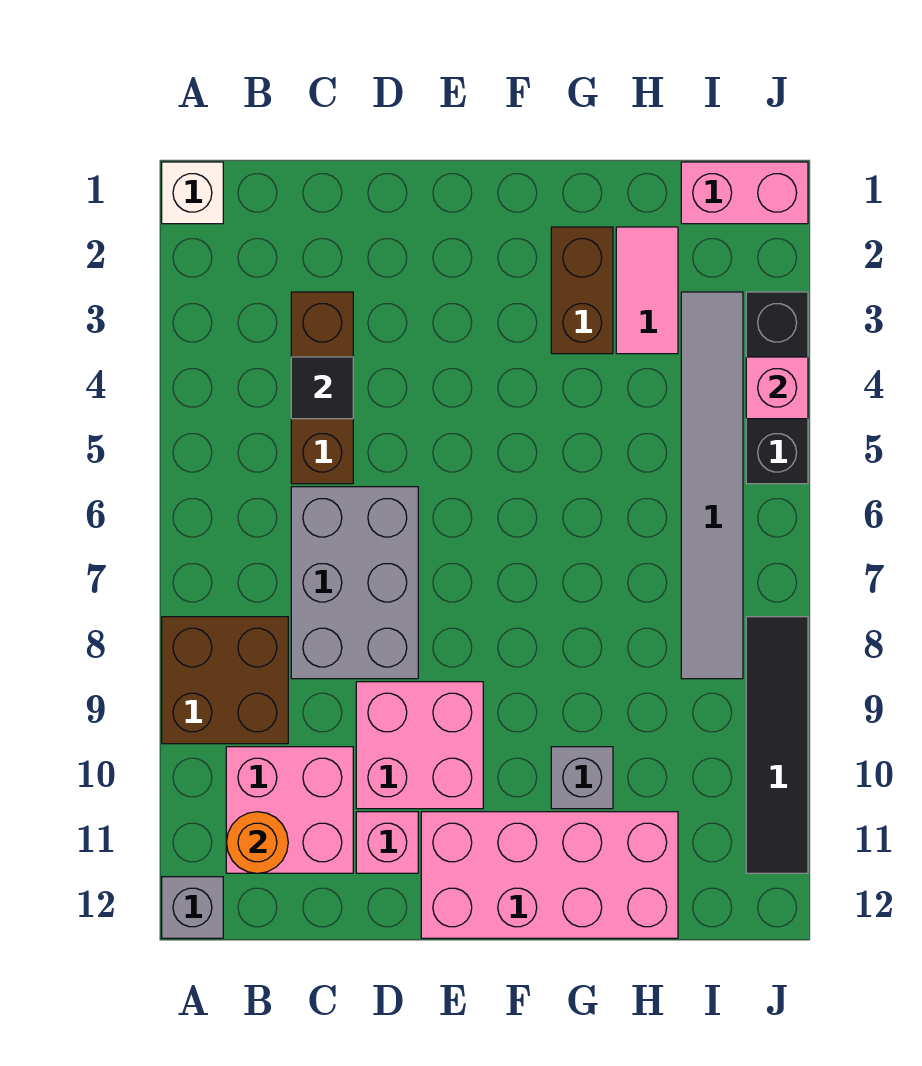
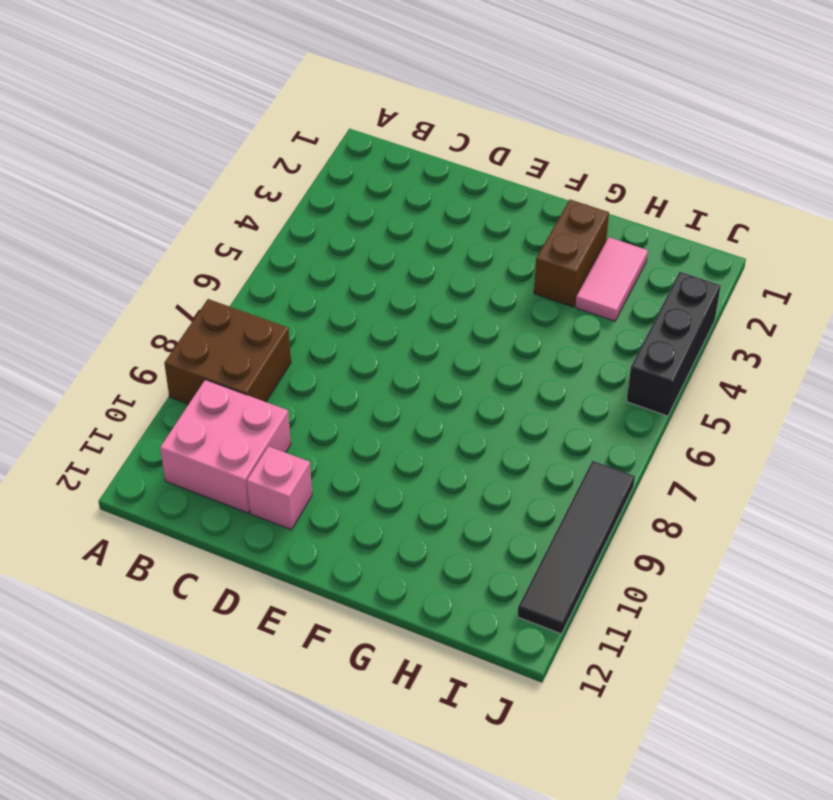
none -> white 1x1 brick [162,162,223,224]
none -> grey 1x1 brick [162,877,223,938]
none -> brown 1x3 brick [291,292,353,484]

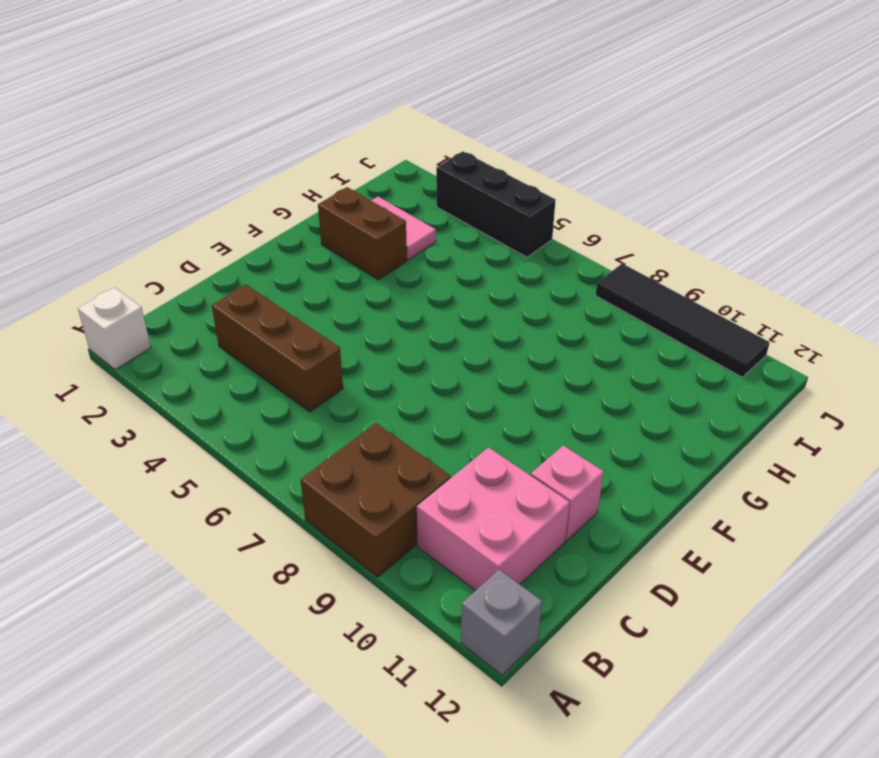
none -> grey 2x3 brick [291,487,418,679]
none -> pink 2x2 brick [356,682,483,809]
none -> pink 2x4 brick [421,812,678,938]

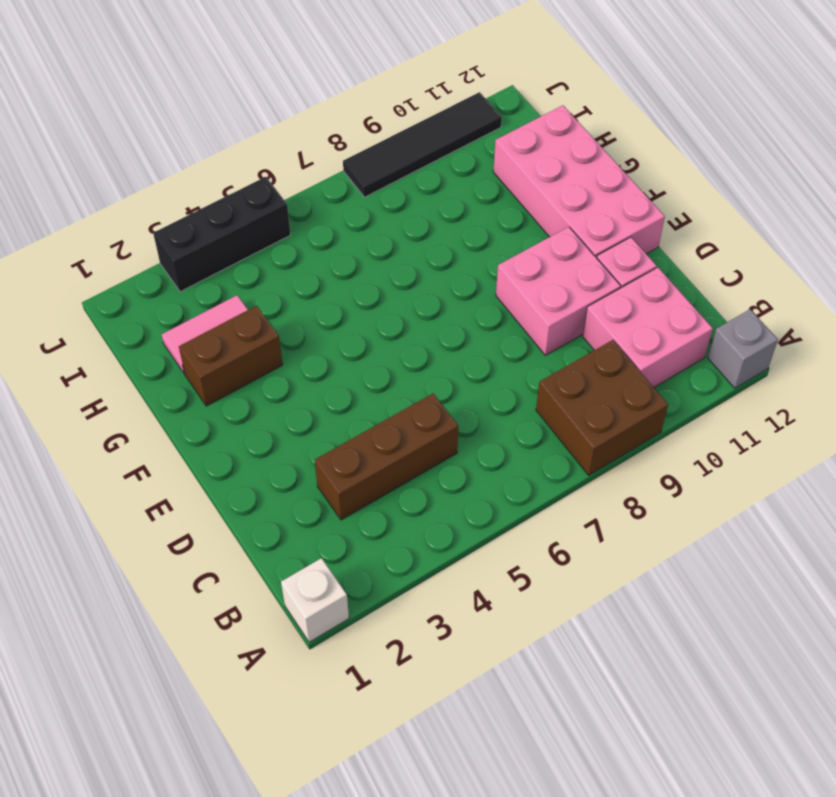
none -> grey 2x3 brick [291,487,418,679]
none -> grey 1x1 brick [551,747,613,809]
none -> pink 1x2 brick [681,162,808,224]

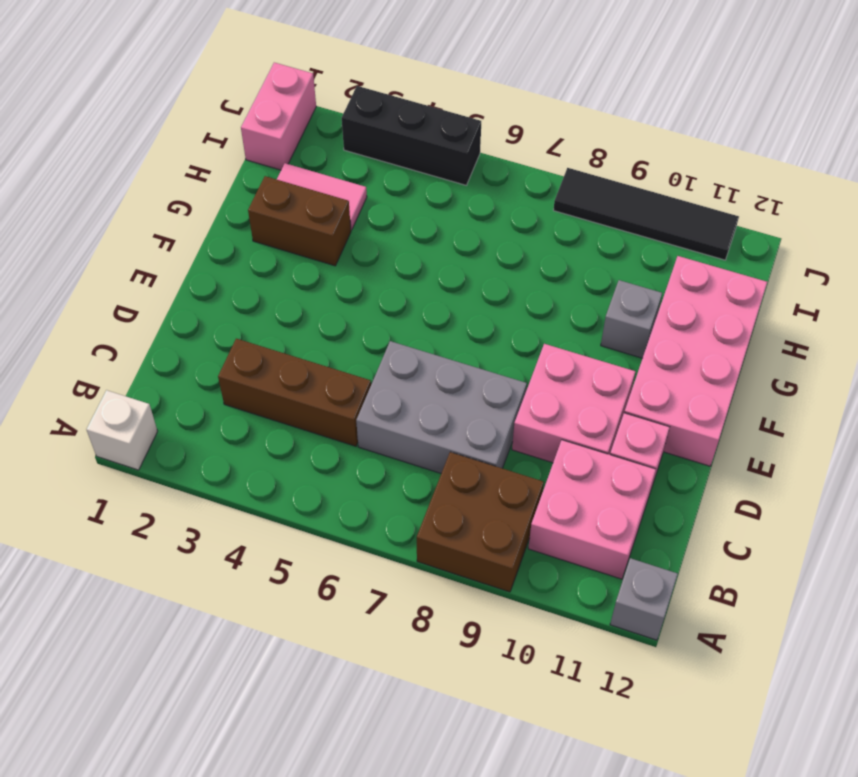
none -> grey 1x6 tile [681,292,743,679]
none -> orange 1x1 round brick [227,812,288,873]
none -> black 1x1 tile [291,357,353,419]

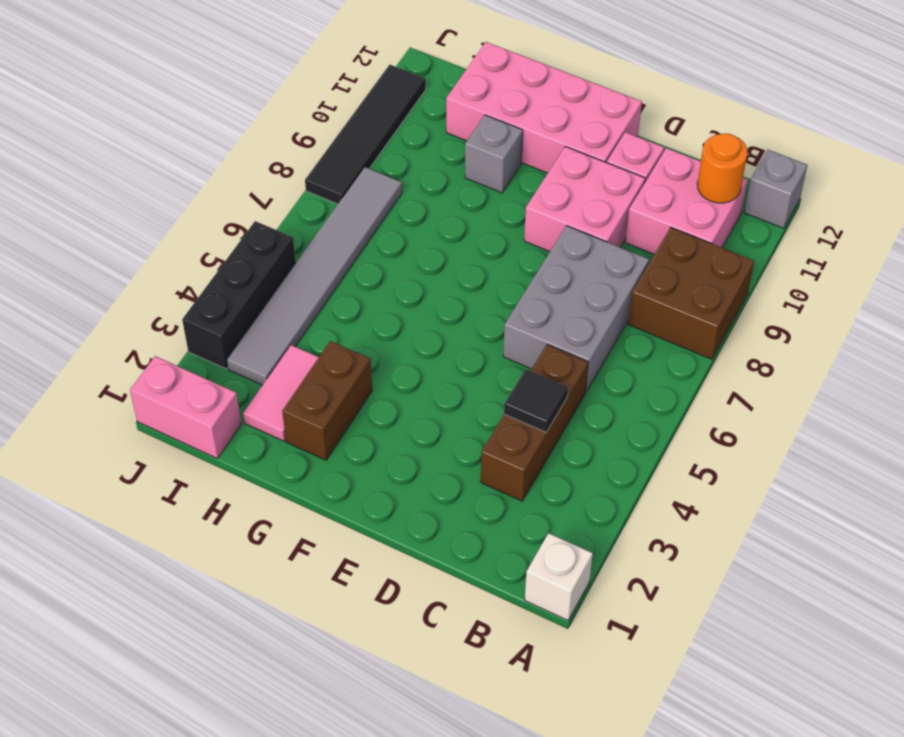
none -> pink 1x1 brick [746,357,808,419]

